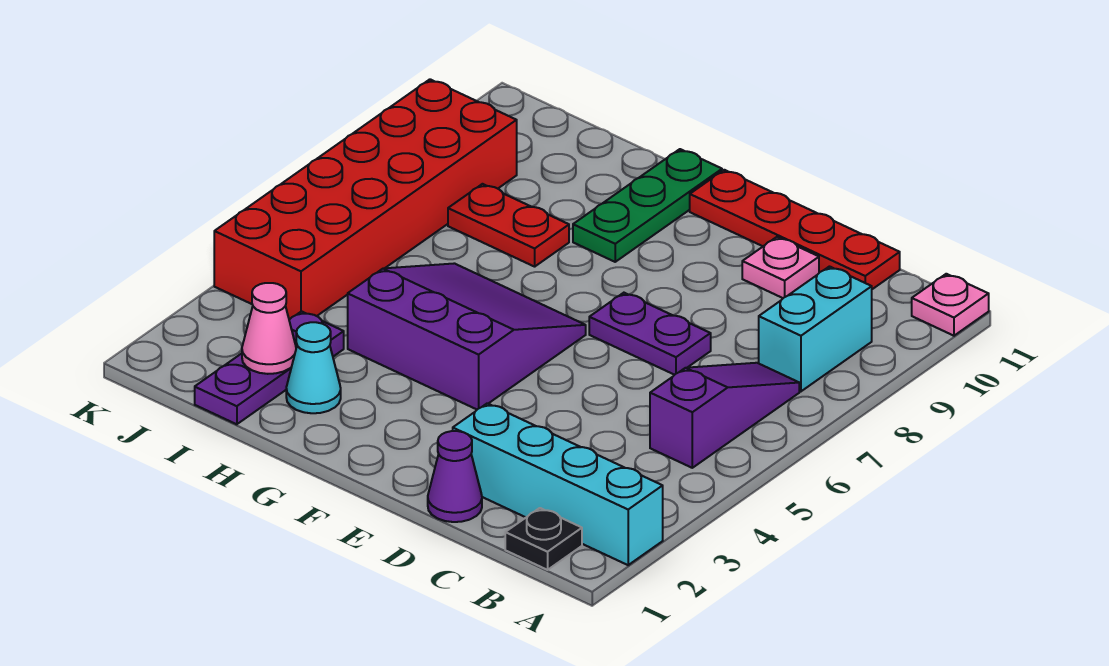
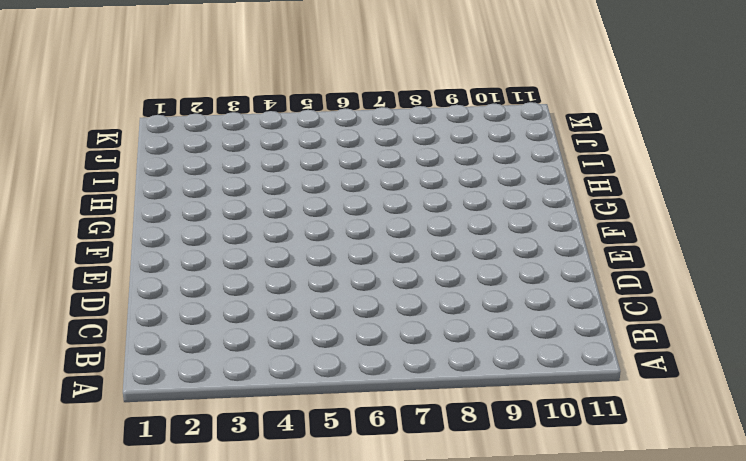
none -> cyan 1x4 brick [453,403,663,565]
none -> pink 1x1 plate [912,274,989,336]
none -> black 1x1 plate [505,508,582,570]

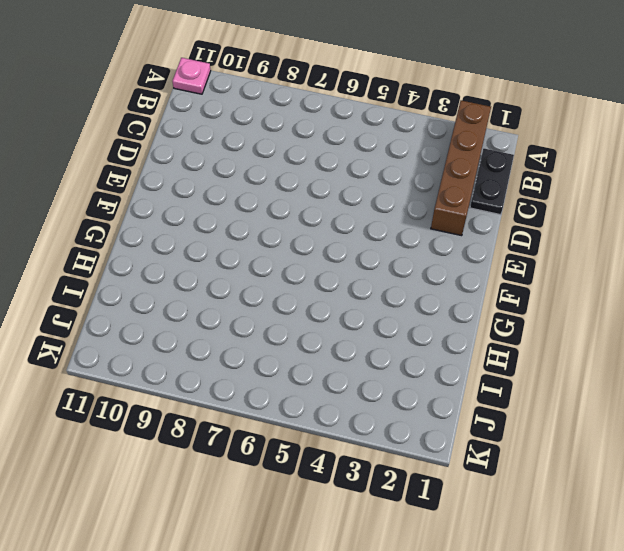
brown 1x4 brick [431,100,491,236] -> cyan 1x4 brick [453,403,663,565]
black 1x2 plate [470,148,514,215] -> black 1x1 plate [505,508,582,570]
none -> purple 1x3 slope [650,363,799,468]
none -> cyan 1x2 brick [759,267,872,391]
none -> red 1x4 plate [690,170,900,289]

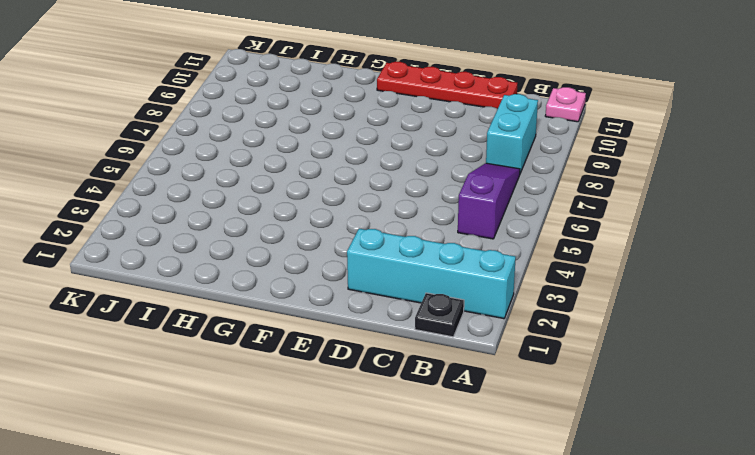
none -> purple 1x1 cone [428,431,482,522]
none -> purple 1x2 plate [589,293,711,375]
none -> pink 1x1 plate [742,237,819,298]

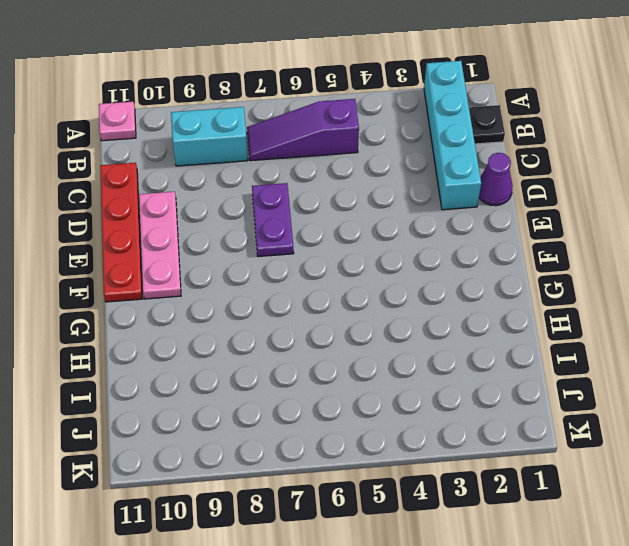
pink 1x3 plate [139,192,181,299] -> pink 1x1 plate [742,237,819,298]
none -> purple 3x3 slope [348,263,586,409]
none -> green 1x3 plate [573,149,722,262]
none -> cyan 1x1 cone [286,322,341,413]

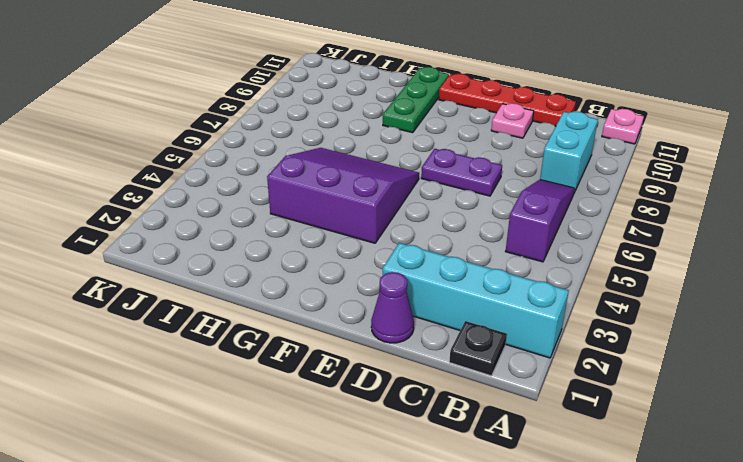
none -> cyan 1x1 cone [286,322,341,413]
none -> red 1x2 plate [448,184,569,267]
none -> purple 1x3 plate [195,311,344,424]

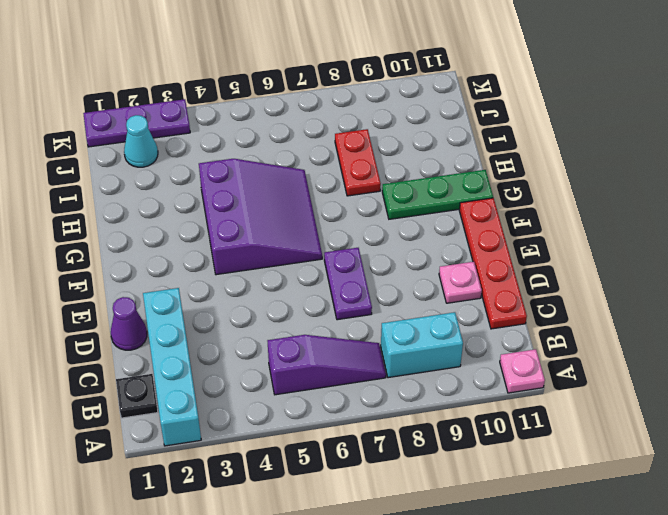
cyan 1x1 cone [124,115,158,167] -> cyan 1x1 cone moved to [286,322,341,413]
purple 1x3 plate [83,99,190,147] -> purple 1x3 plate moved to [195,311,344,424]
none -> red 2x6 brick [214,79,517,320]
none -> pink 1x1 cone [242,283,296,374]

